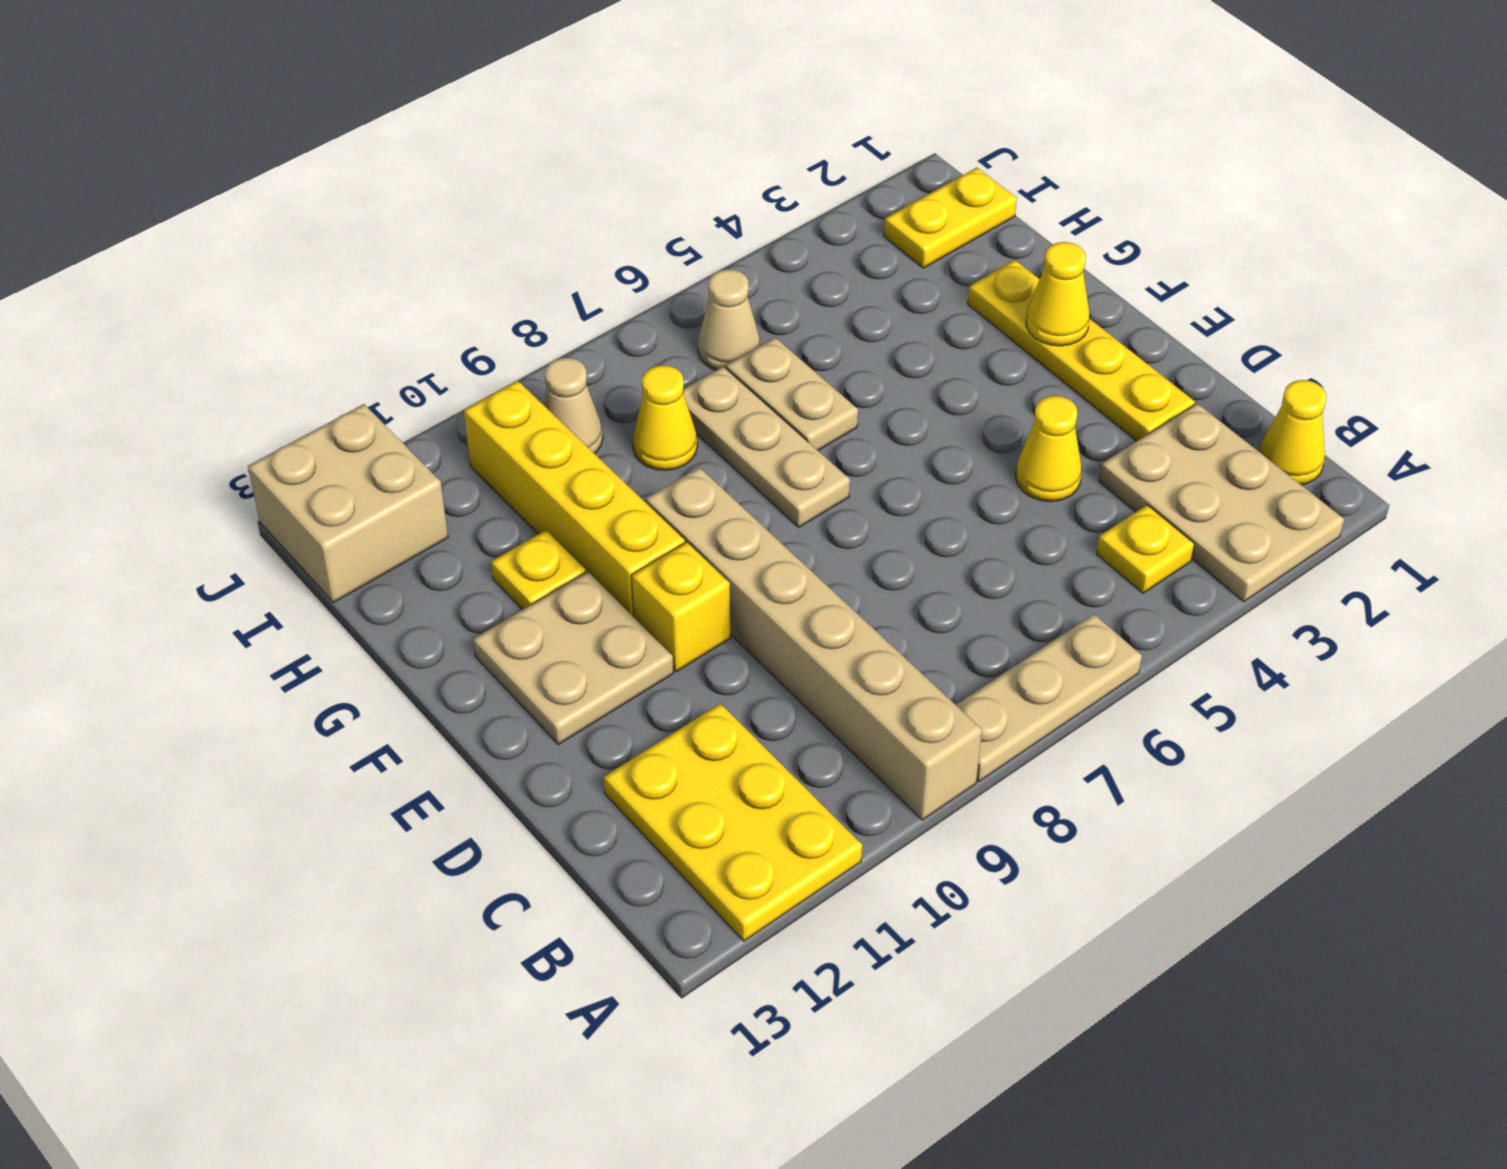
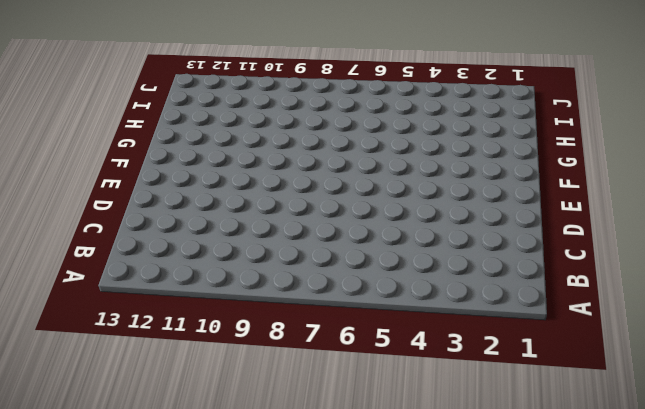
none -> tan 2x3 plate [1099,403,1344,602]
none -> tan 1x3 plate [956,614,1142,782]
none -> tan 1x6 brick [646,467,982,820]

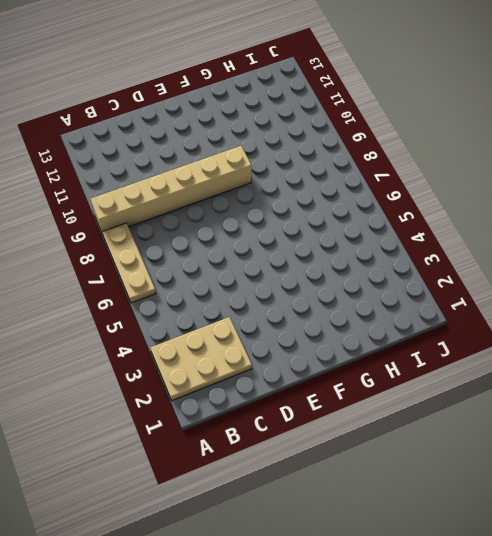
none -> yellow 2x3 plate [604,704,862,941]
none -> yellow 1x1 cone [1259,380,1327,485]
none -> yellow 1x1 plate [1096,505,1194,593]

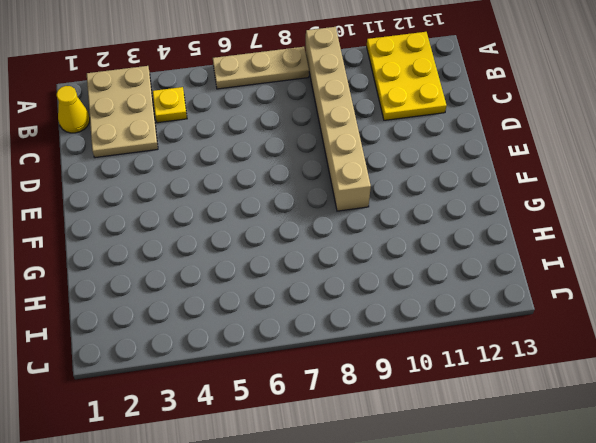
none -> yellow 1x4 plate [968,260,1195,441]
none -> yellow 1x1 cone [1016,396,1082,501]
none -> yellow 1x1 brick [631,542,730,672]

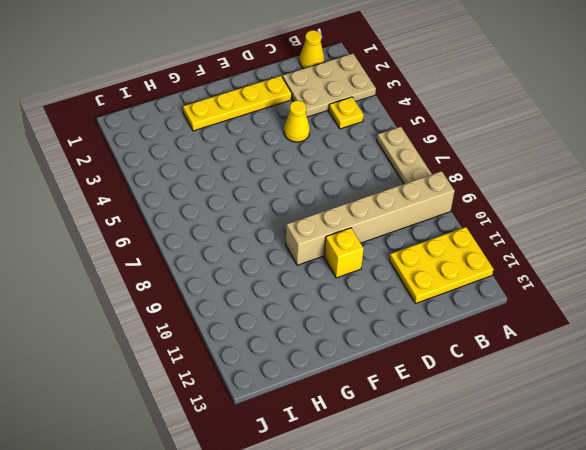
none -> tan 2x2 plate [473,572,673,744]
none -> tan 1x3 plate [683,367,850,527]
none -> yellow 1x4 brick [464,381,685,617]

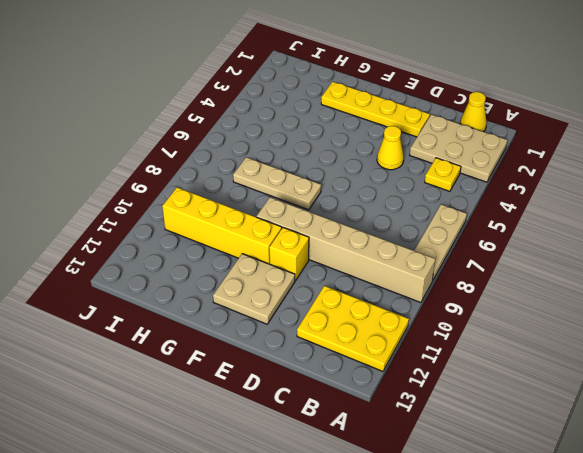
none -> tan 1x2 plate [726,337,858,450]
none -> yellow 1x1 plate [491,530,586,610]
none -> yellow 1x1 cone [633,365,697,470]

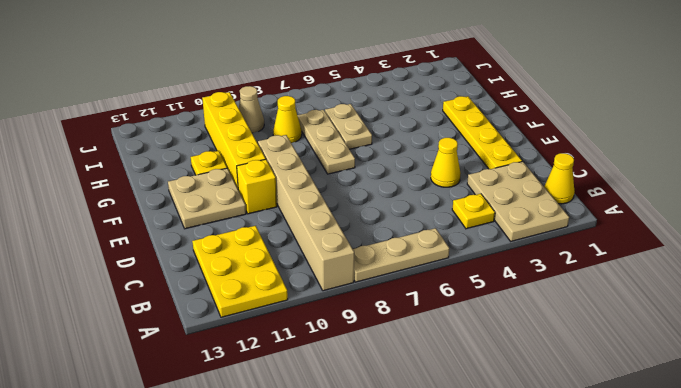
none -> yellow 1x2 plate [884,168,1017,268]
none -> tan 1x1 cone [698,269,760,370]
none -> tan 2x2 brick [248,404,448,603]

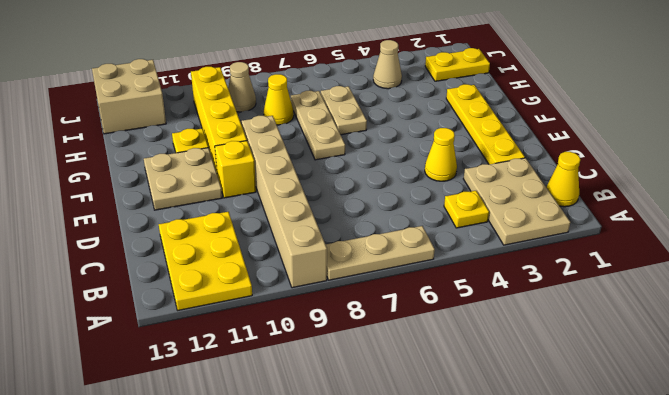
tan 1x1 cone [373,40,402,89] -> tan 1x1 cone moved to [698,269,760,370]
none -> yellow 1x1 cone [1026,242,1090,346]

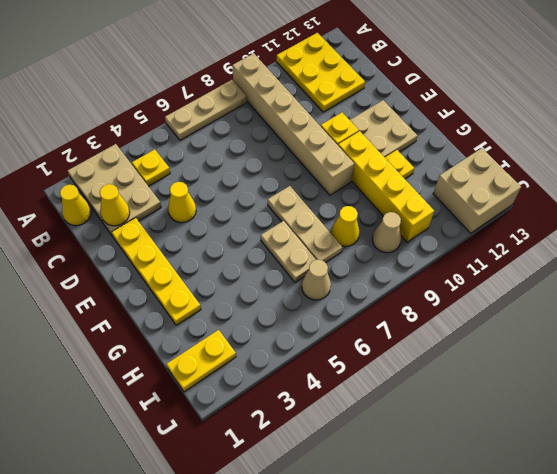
yellow 1x1 cone [100,184,130,226] -> yellow 1x1 cone moved to [1026,242,1090,346]

